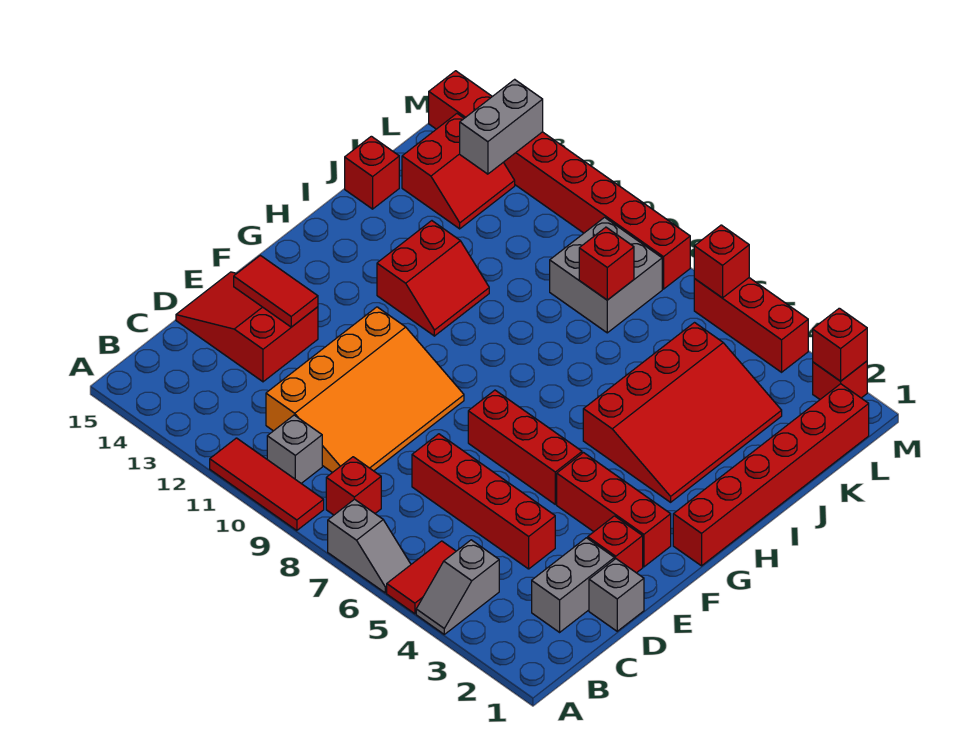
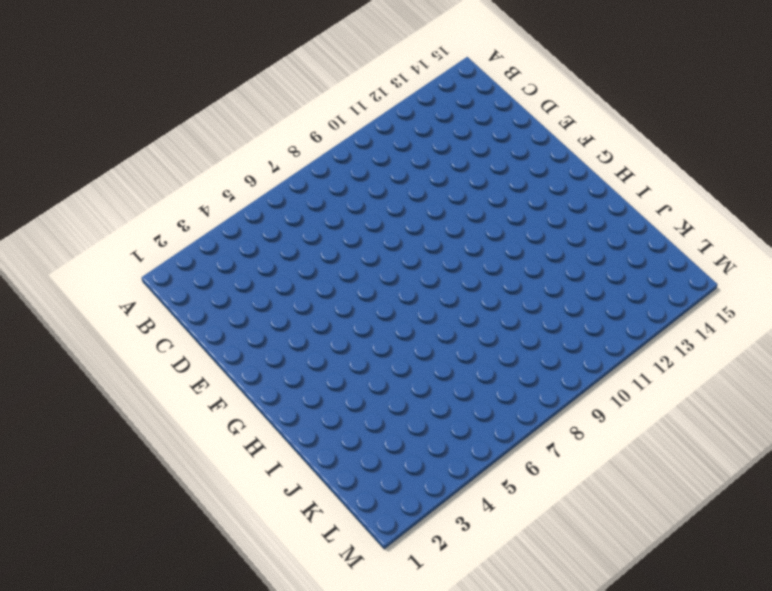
none -> grey 1x2 slope [416,540,499,634]
none -> red 1x2 tile [387,541,456,614]
none -> grey 1x2 slope [328,499,411,593]

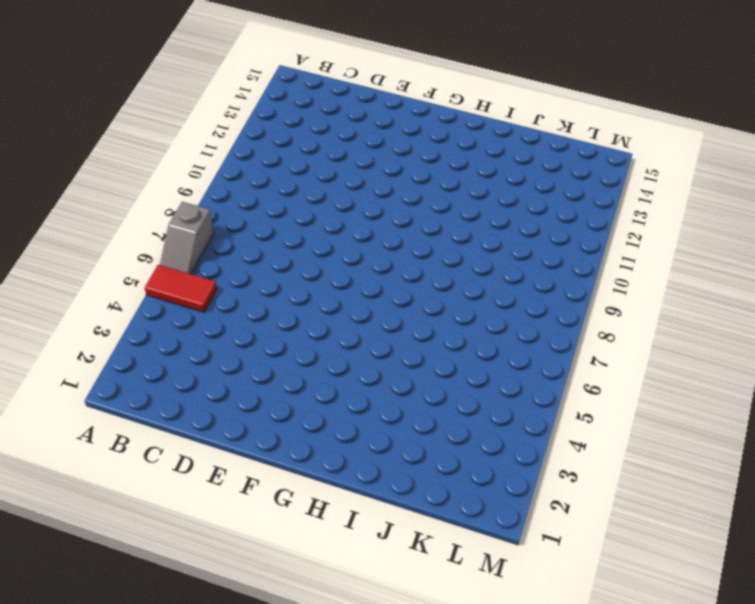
none -> grey 1x2 slope [416,540,499,634]
none -> red 1x3 tile [210,438,324,531]
none -> red 1x1 brick [326,457,381,515]

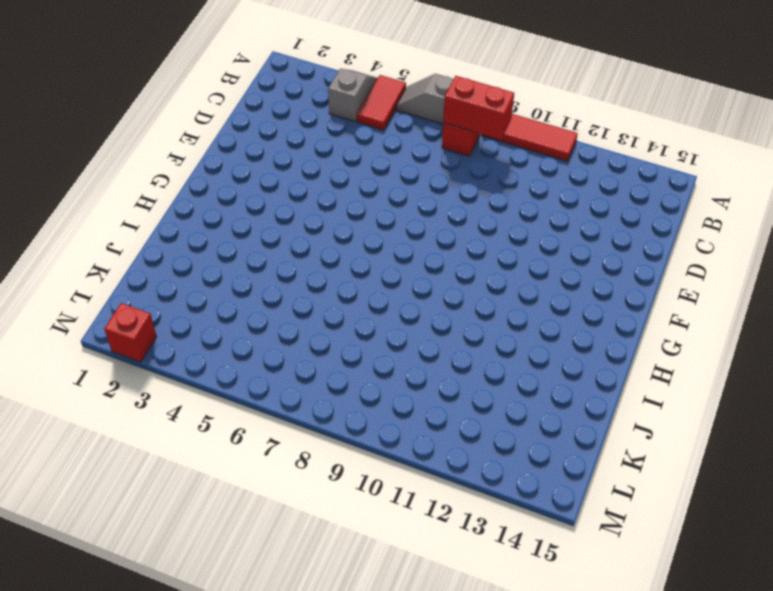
red 1x2 brick [443,76,514,140] -> none
none -> grey 1x1 brick [267,415,322,483]
none -> grey 1x2 brick [532,538,614,632]
none -> orange 3x4 slope [266,307,464,473]

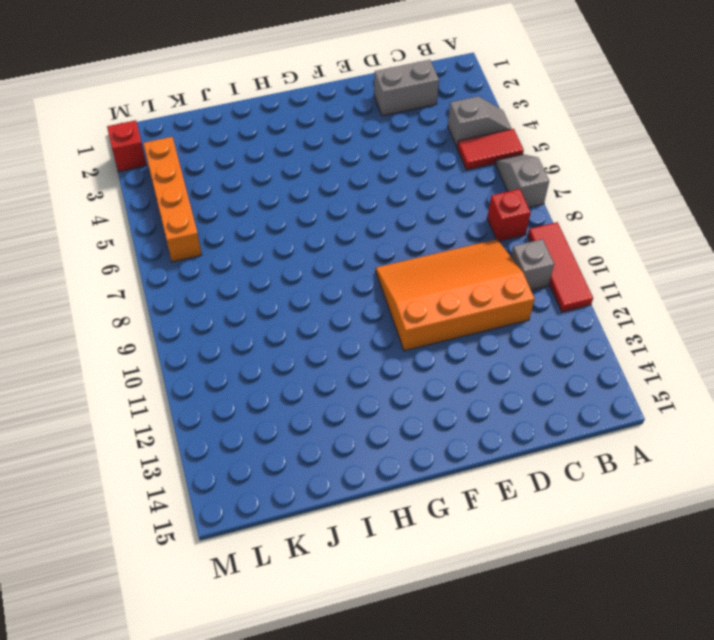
orange 1x4 brick [143,137,202,262] -> none
none -> grey 1x1 brick [589,559,644,631]
none -> red 1x4 brick [412,434,555,569]
none -> red 2x3 slope [176,272,318,382]

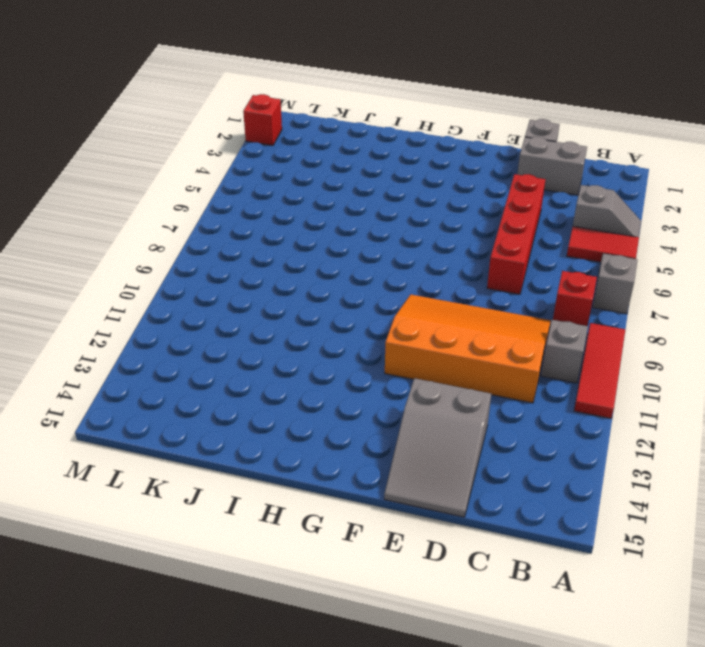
grey 2x3 slope [384,378,491,517] -> red 2x3 slope [176,272,318,382]
none -> red 1x1 brick [588,516,643,573]
none -> red 1x3 brick [557,453,671,567]
none -> red 1x3 brick [468,390,582,504]

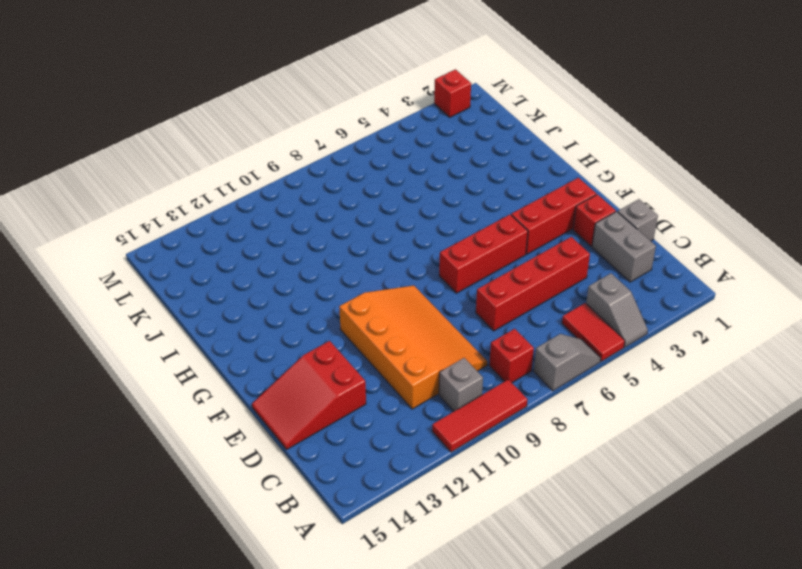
none -> red 1x6 brick [673,384,869,566]
none -> red 3x4 slope [583,323,782,502]
none -> red 2x2 slope [377,221,489,336]

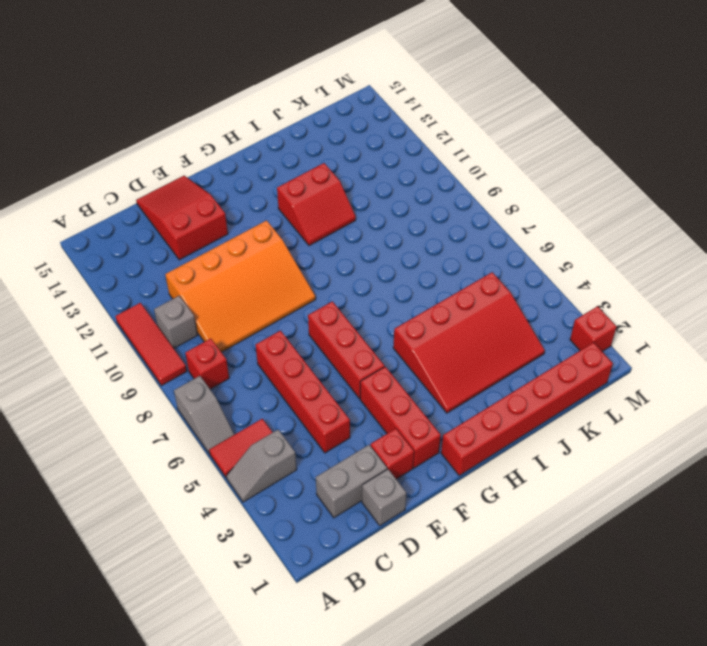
none -> red 1x1 brick [345,136,399,209]
none -> grey 2x2 brick [550,217,662,333]
none -> red 2x2 slope [402,114,515,229]

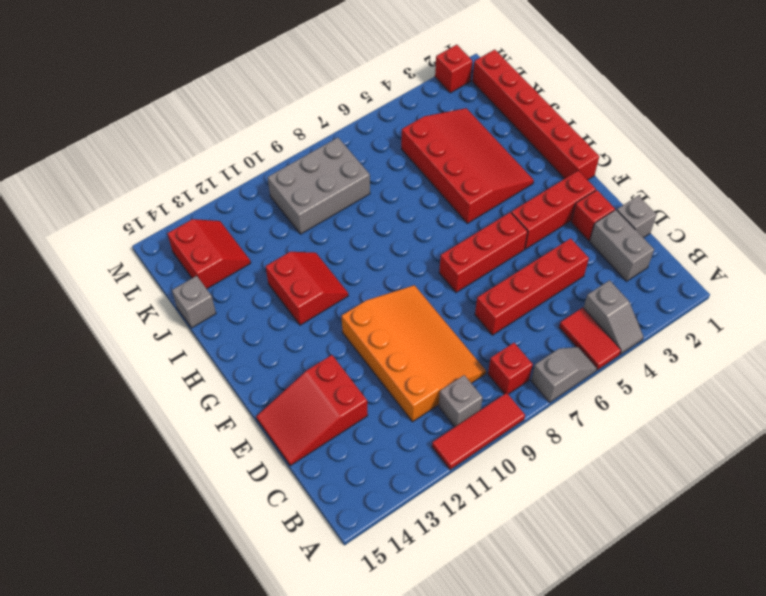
grey 1x1 brick [172,276,216,328] -> red 1x1 brick [345,136,399,209]
grey 2x3 brick [268,138,370,234] -> grey 2x2 brick [550,217,662,333]
none -> red 1x3 brick [694,278,808,372]
none -> red 1x8 brick [429,71,690,289]
none -> red 1x2 tile [234,255,318,327]

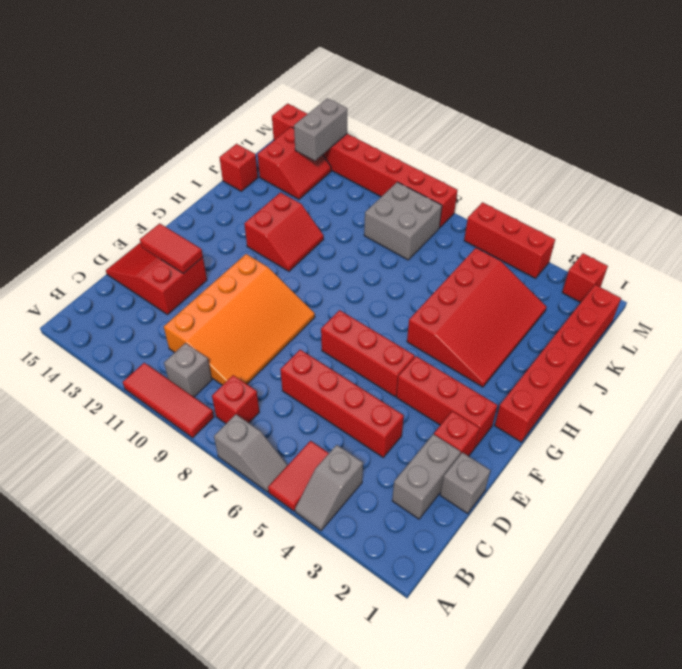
none -> red 1x1 brick [579,227,634,300]
none -> red 1x1 brick [813,308,867,381]
none -> red 1x1 brick [694,225,749,298]

